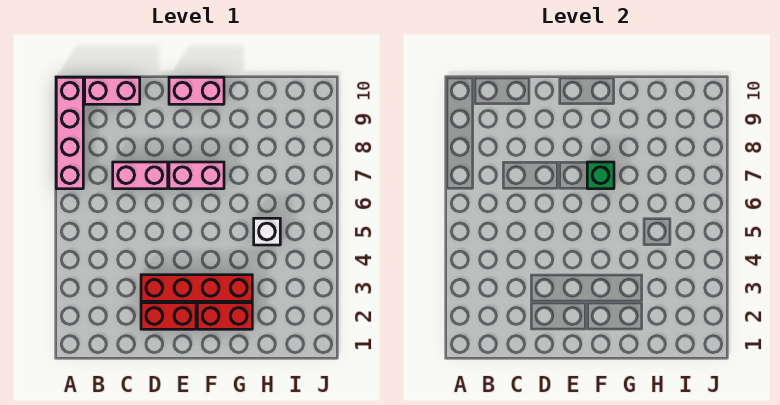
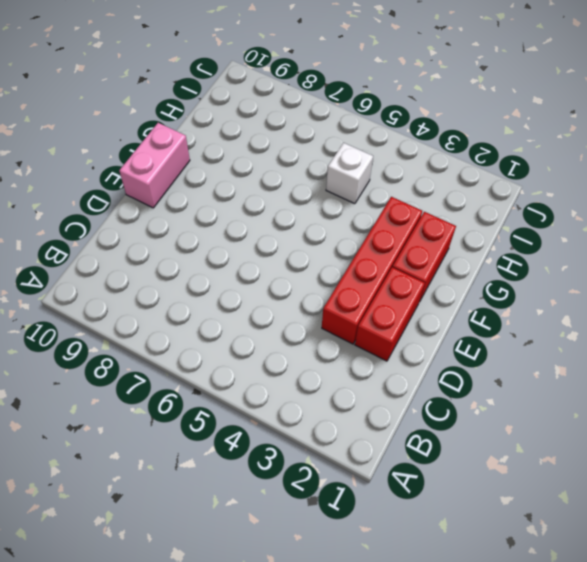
none -> pink 1x4 brick [56,77,83,189]
none -> pink 1x2 brick [85,77,140,104]

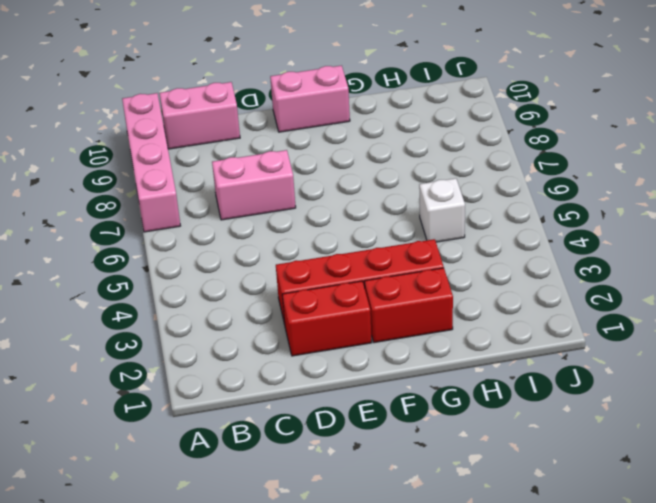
none -> pink 1x2 brick [169,162,224,189]
none -> green 1x1 brick [587,162,614,189]

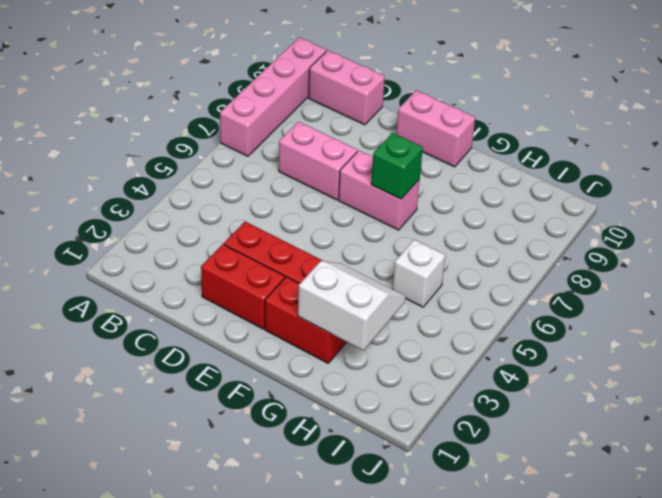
white 2x2 slope [298,261,406,350] -> none

